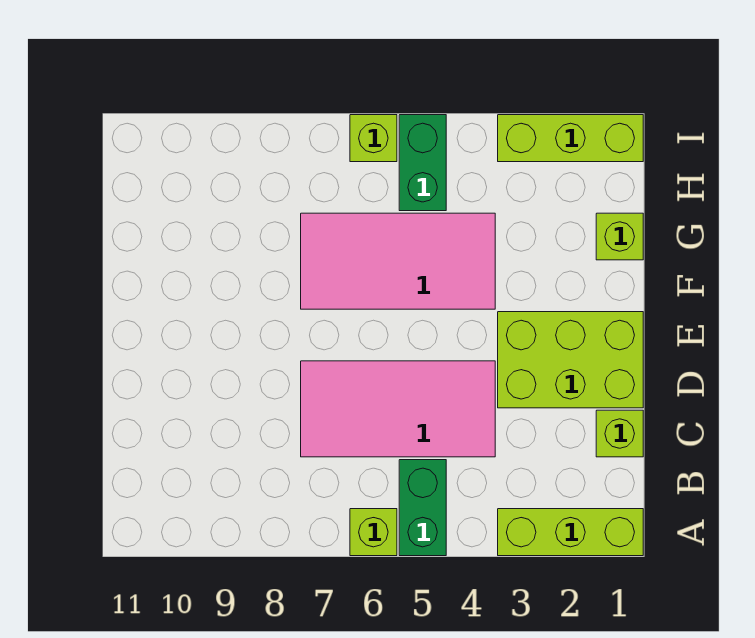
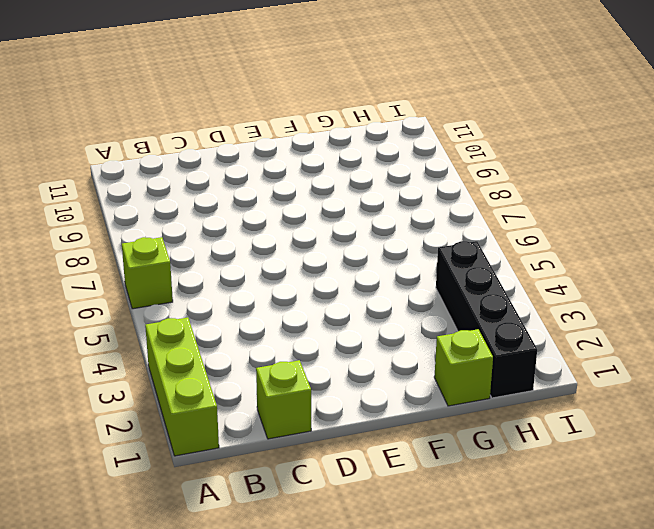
black 1x4 brick [436,241,537,398] -> none
none -> green 1x2 brick [399,460,446,556]
none -> pink 2x4 tile [301,361,495,457]

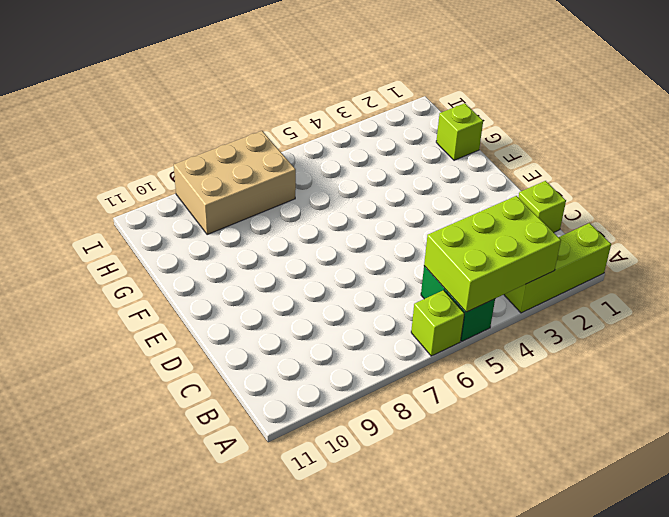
lime 2x3 brick [424,196,561,312] -> lime 2x3 brick moved to [498,312,643,408]
tan 2x3 brick [174,131,296,235] -> none
none -> pink 2x4 tile [301,361,495,457]
none -> pink 2x4 tile [301,213,495,309]

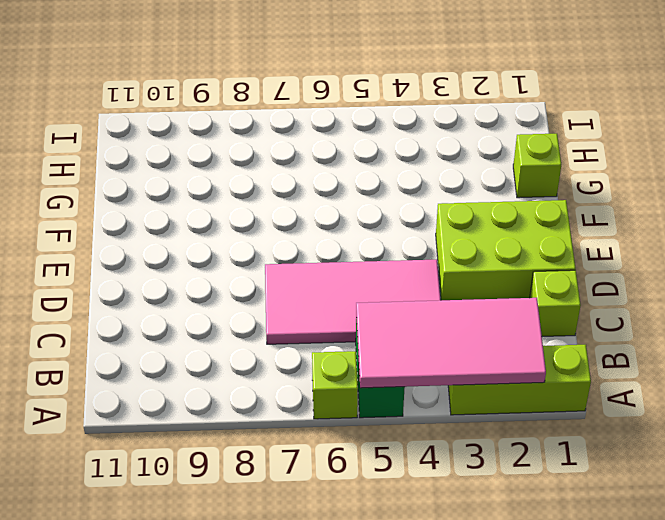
pink 2x4 tile [356,298,546,388] -> pink 2x4 tile moved to [301,213,495,309]
none -> green 1x2 brick [399,115,446,211]
none -> lime 1x3 brick [498,115,643,162]

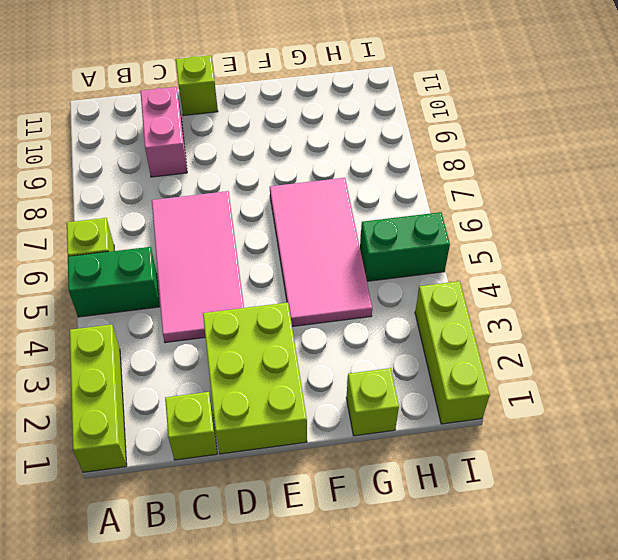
pink 1x2 brick [140,87,187,177] -> none
lime 1x1 brick [176,55,218,116] -> lime 1x1 brick moved to [350,115,397,162]

